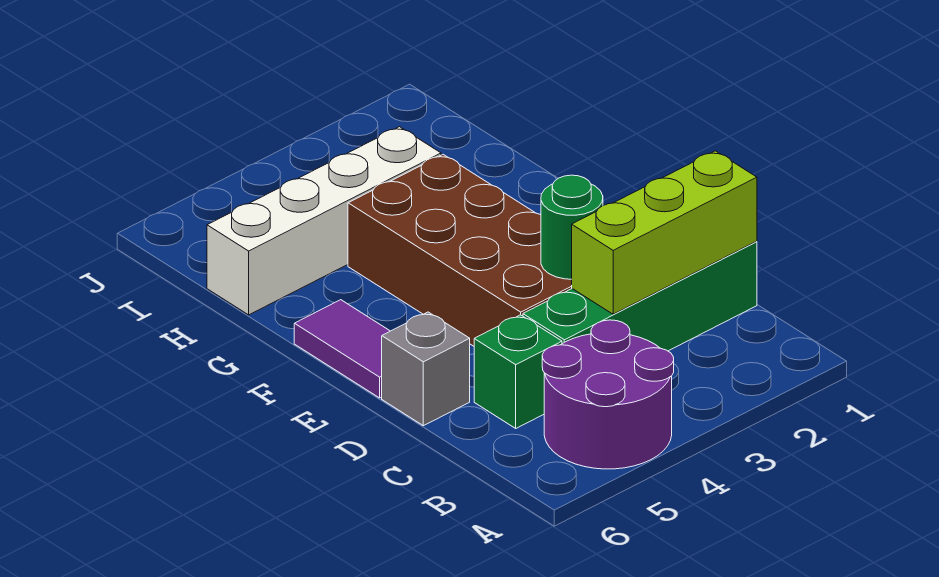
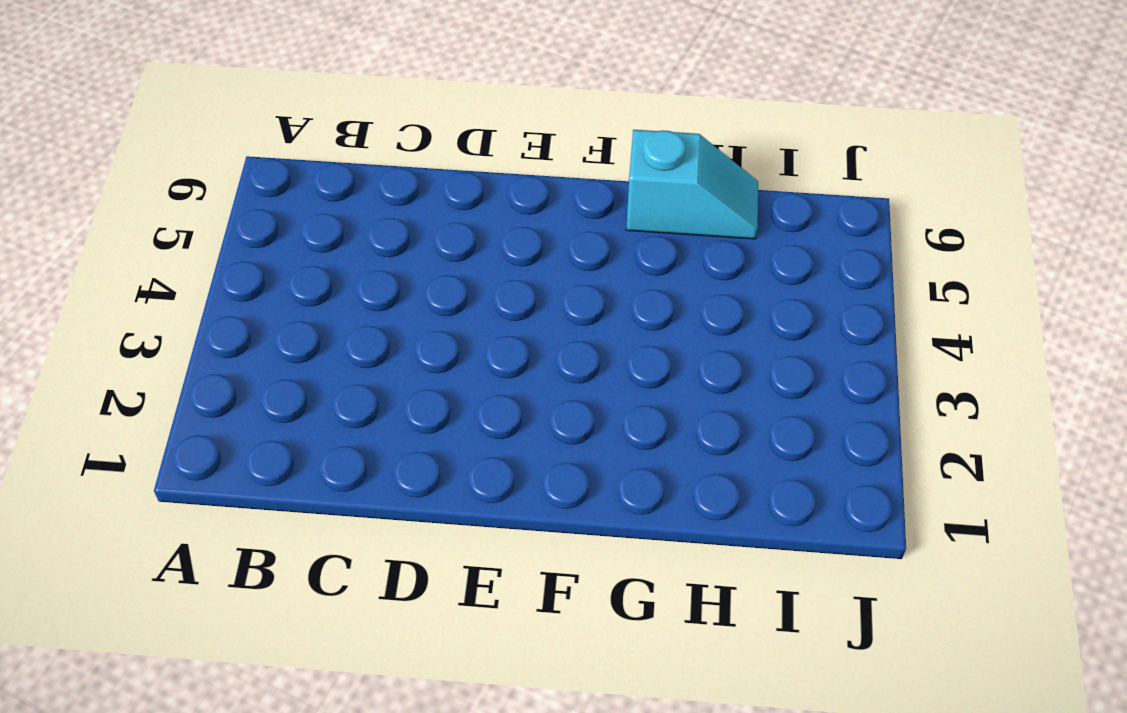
cyan 1x2 slope [626,130,758,239] -> white 1x4 brick [207,127,441,315]
none -> purple 2x2 round brick [542,320,674,469]
none -> green 1x4 brick [523,242,757,351]

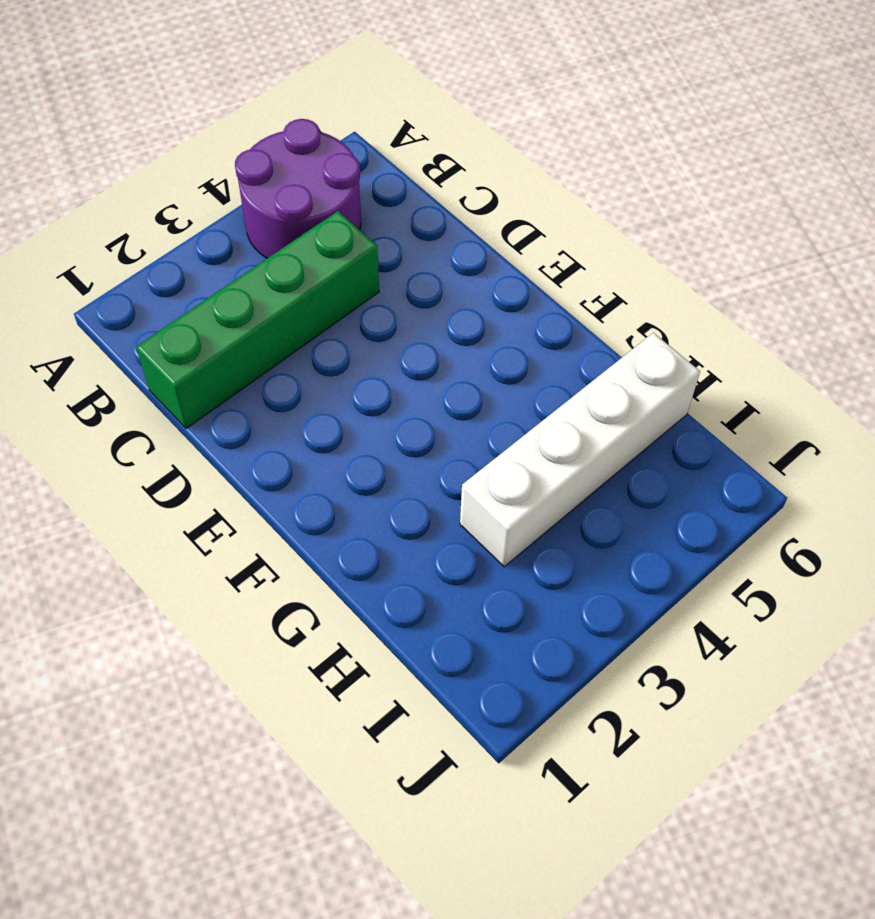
none -> green 1x1 brick [474,315,562,428]
none -> brown 2x4 brick [348,155,572,346]

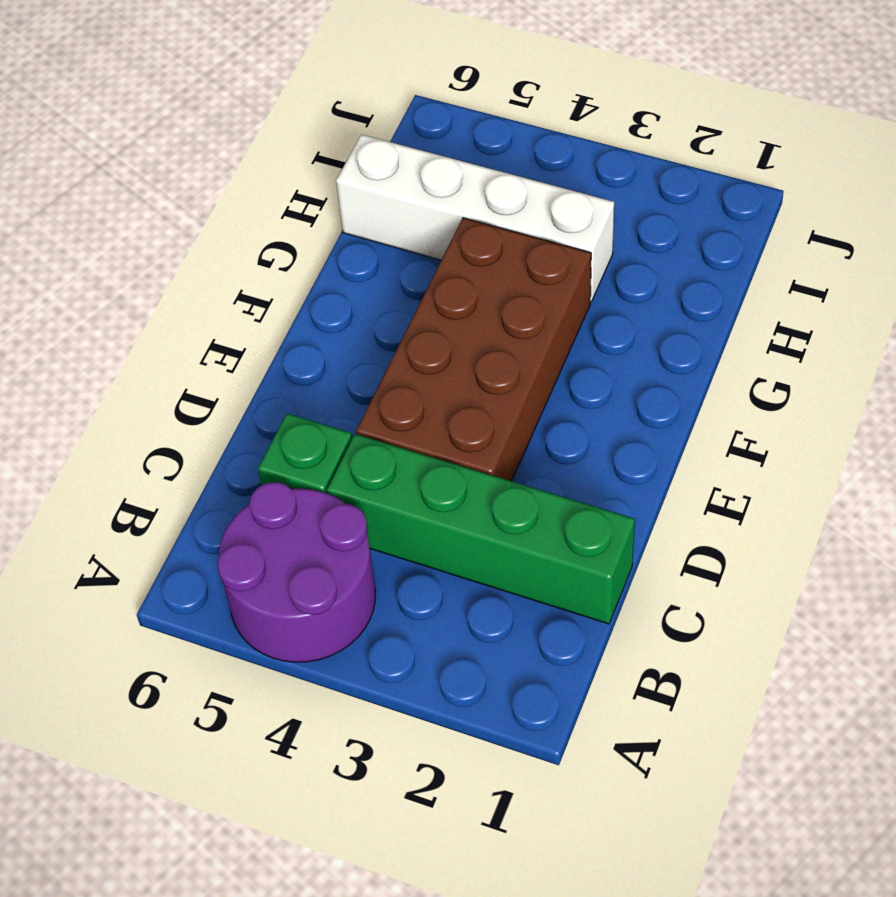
none -> grey 1x1 brick [382,312,470,426]
none -> purple 1x2 tile [294,300,390,398]

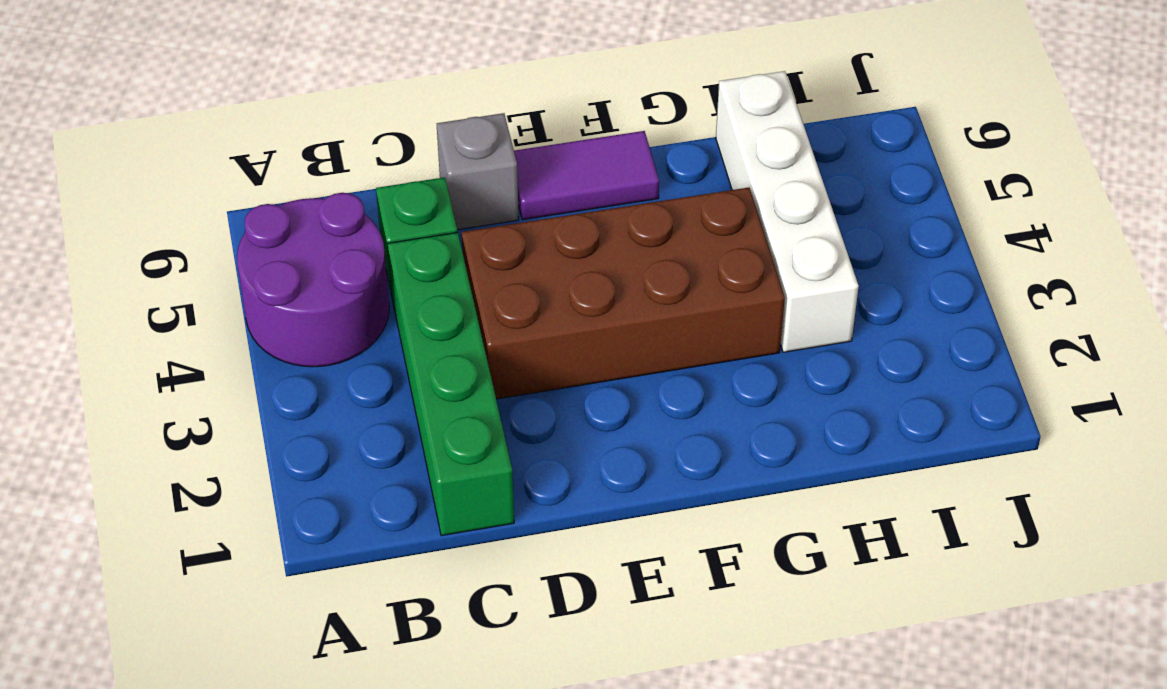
none -> lime 1x3 brick [572,151,757,314]
none -> green 1x1 round brick [541,175,603,279]

